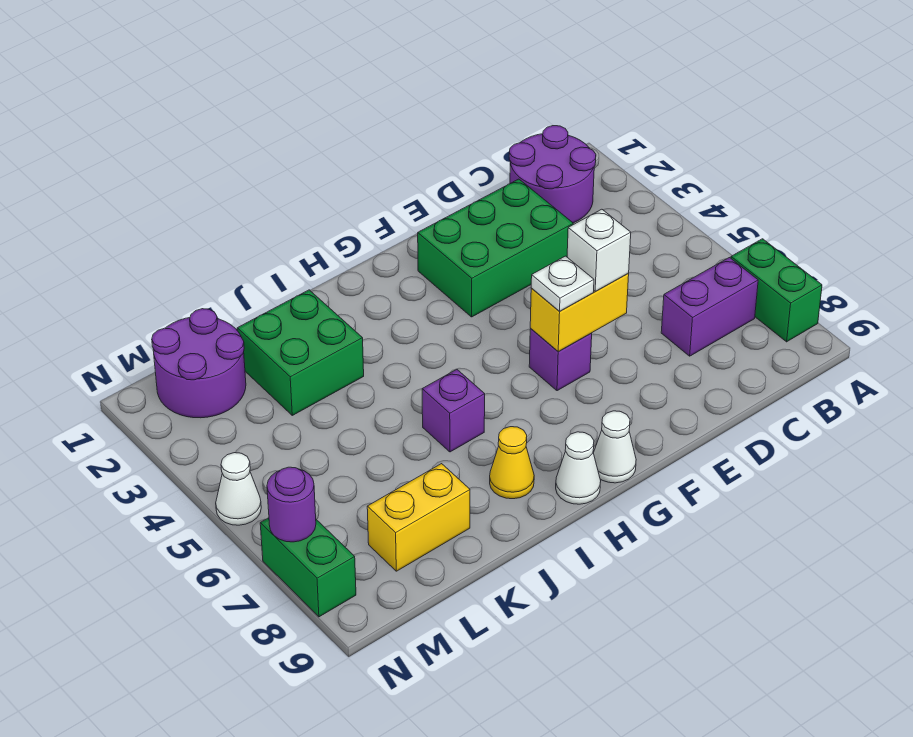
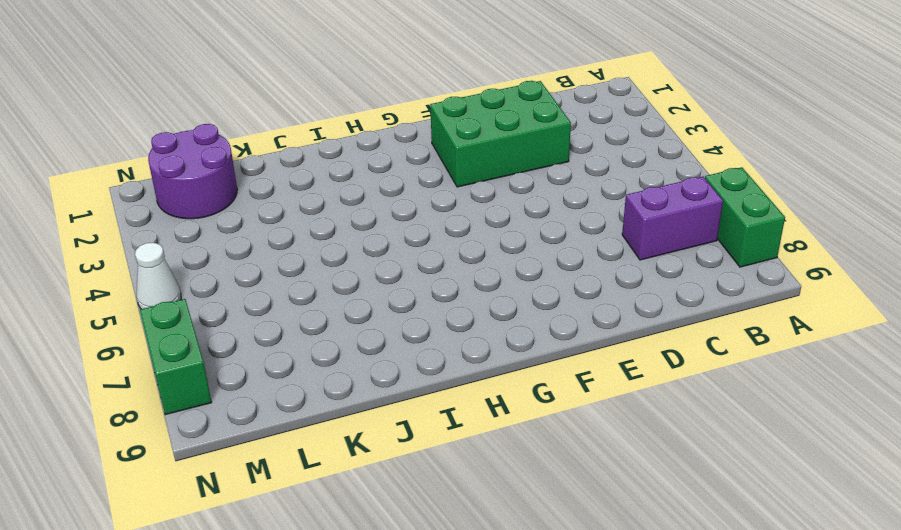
none -> purple 2x2 round brick [509,126,596,223]
none -> purple 1x1 brick [529,329,592,391]
none -> white 1x1 cone [594,411,636,483]

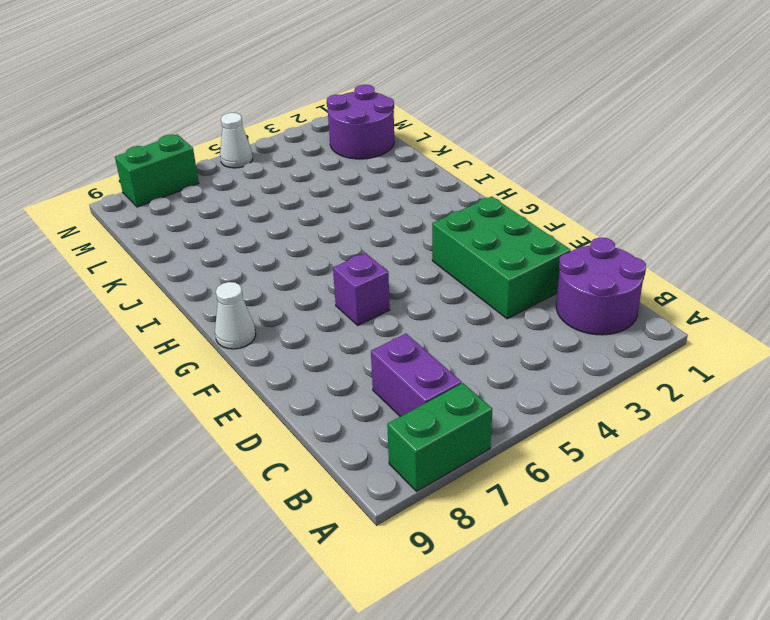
none -> white 1x1 cone [556,432,601,504]
none -> purple 1x1 brick [422,370,485,452]
none -> yellow 1x1 cone [490,427,534,499]

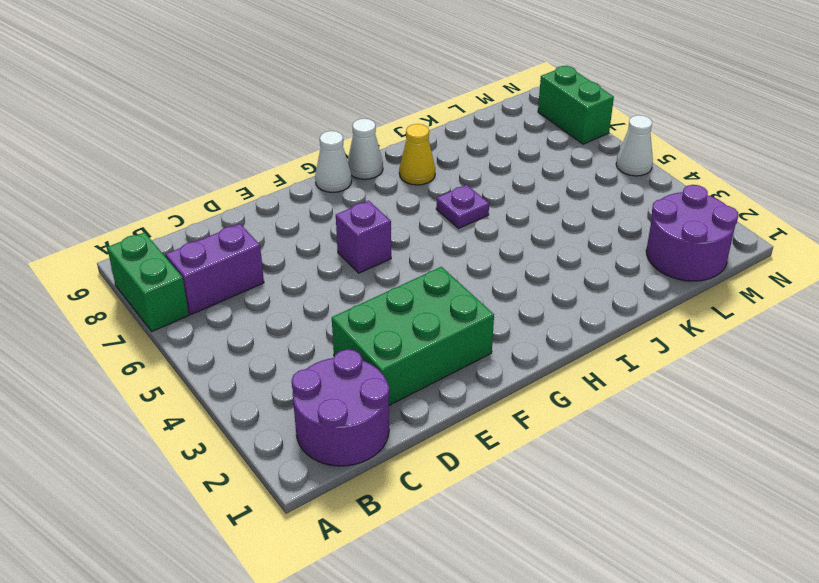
purple 1x1 plate [436,185,489,228] -> purple 1x1 brick [422,370,485,452]
none -> green 2x2 brick [237,290,364,415]
none -> yellow 1x2 brick [367,464,470,571]
none -> yellow 1x2 brick [530,274,629,352]

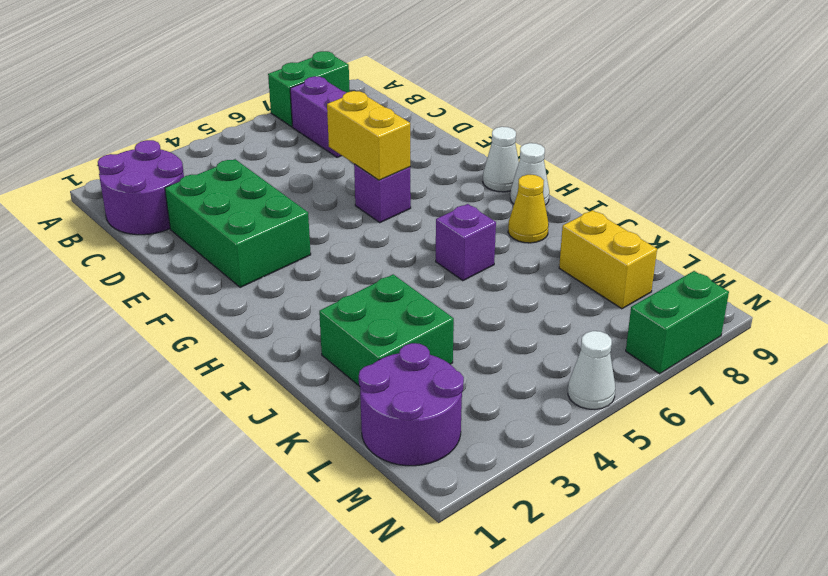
none -> purple 1x1 round brick [267,467,316,542]
none -> white 1x1 brick [567,209,631,291]
none -> white 1x1 plate [531,256,594,311]

